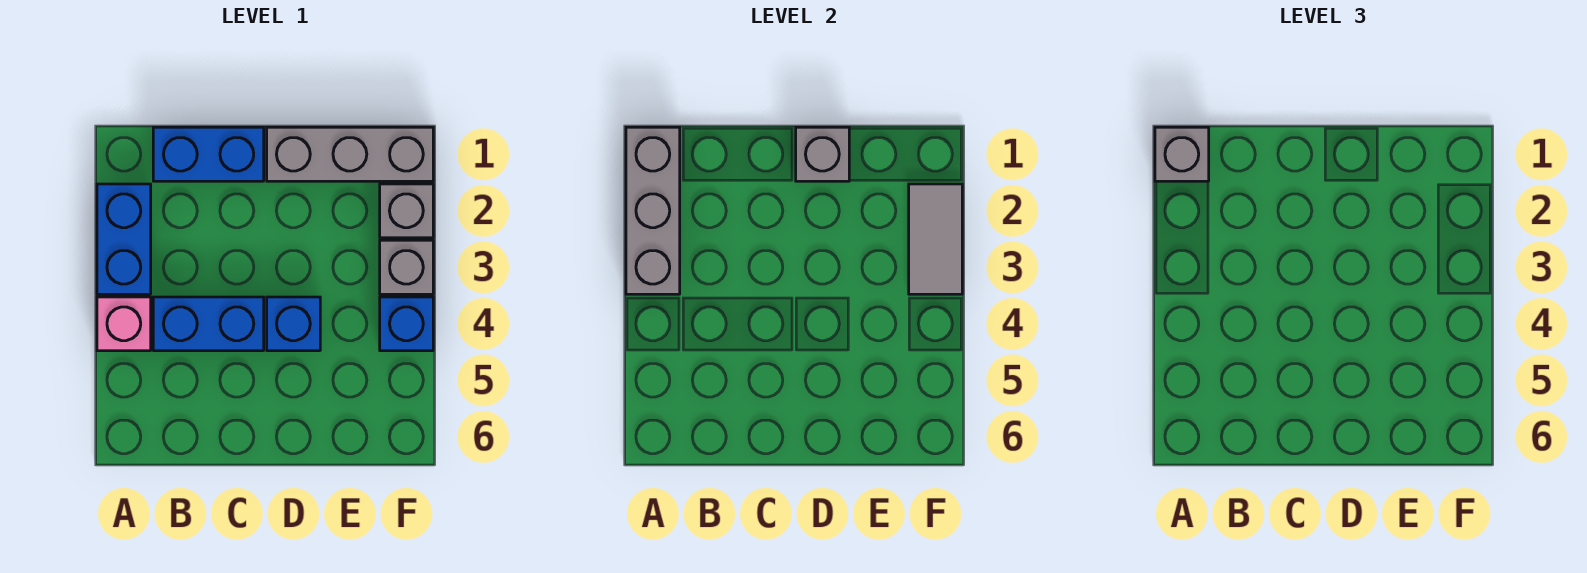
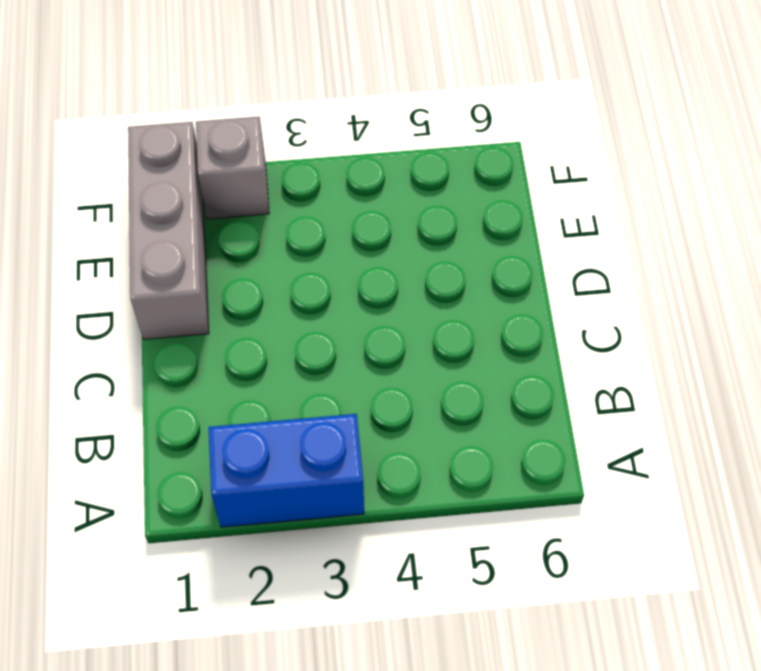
none -> pink 1x1 brick [97,297,151,351]
none -> blue 1x2 brick [153,127,264,181]
none -> blue 1x2 brick [153,297,264,351]

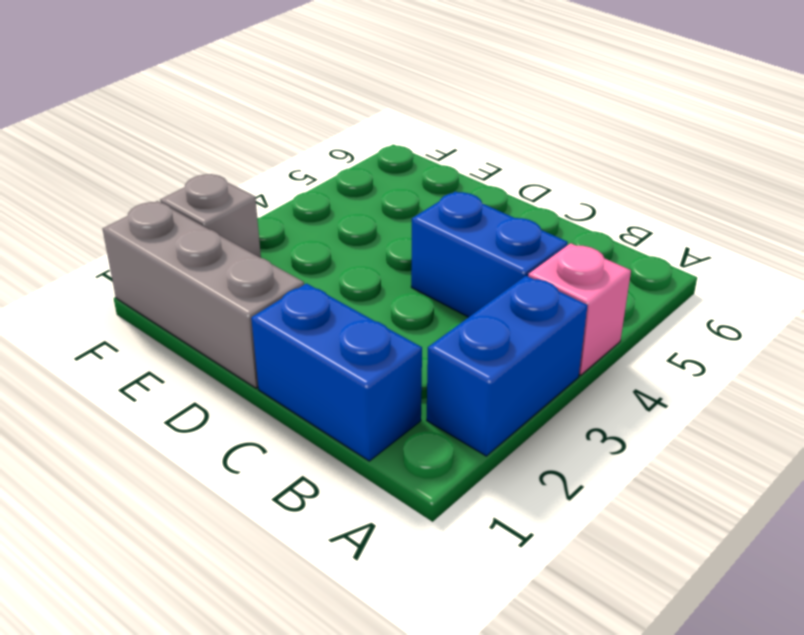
none -> blue 1x1 brick [267,297,320,351]
none -> grey 1x1 brick [380,240,433,294]
none -> blue 1x1 brick [380,297,433,351]

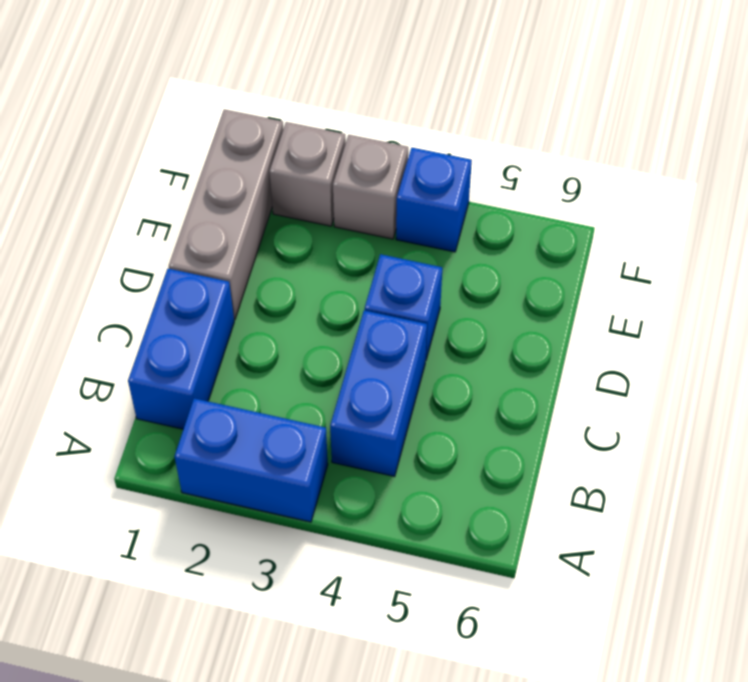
none -> pink 1x1 brick [97,297,151,351]
none -> grey 1x3 brick [626,127,680,294]
none -> grey 1x1 brick [796,127,849,181]

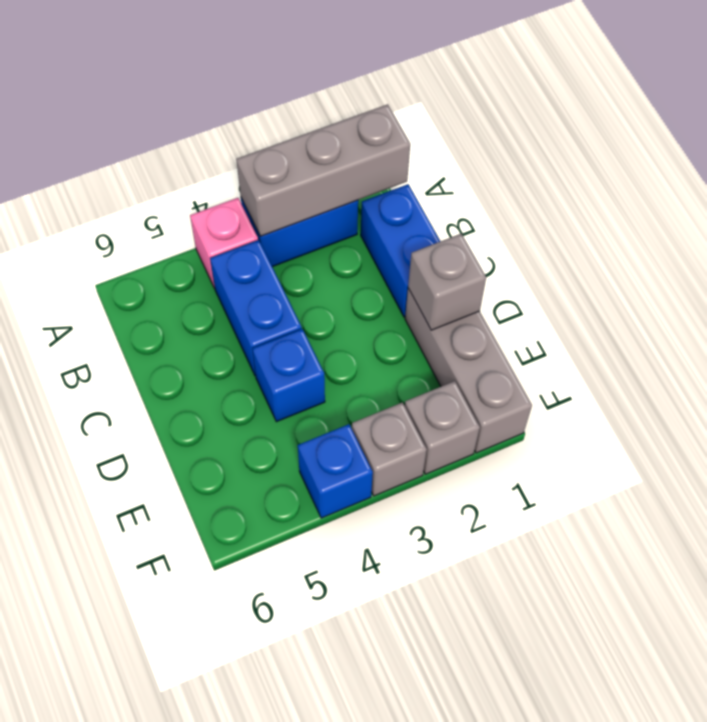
none -> grey 1x2 tile [909,184,962,294]
none -> grey 1x1 brick [1155,127,1209,181]

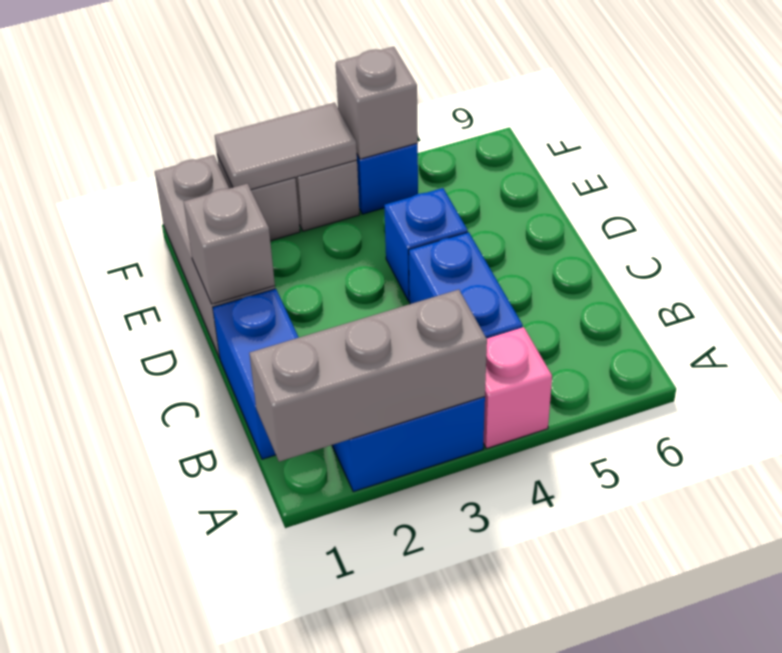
grey 1x1 brick [336,47,418,159] -> grey 1x1 brick moved to [1155,127,1209,181]

